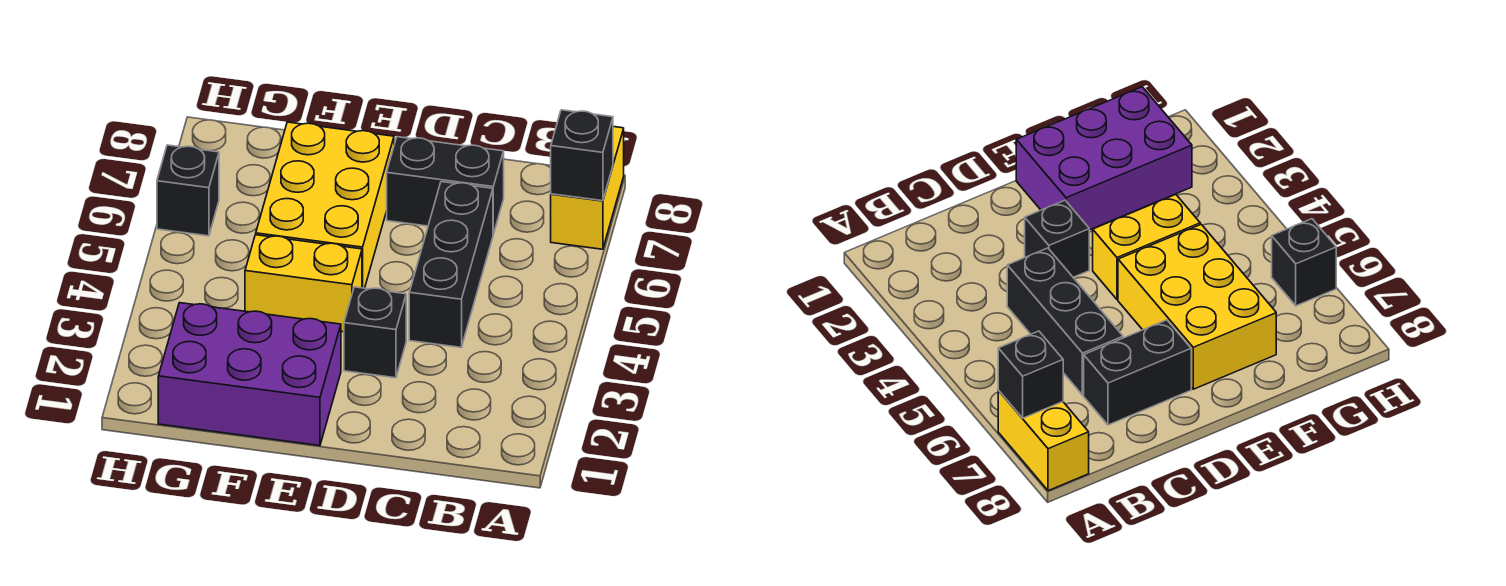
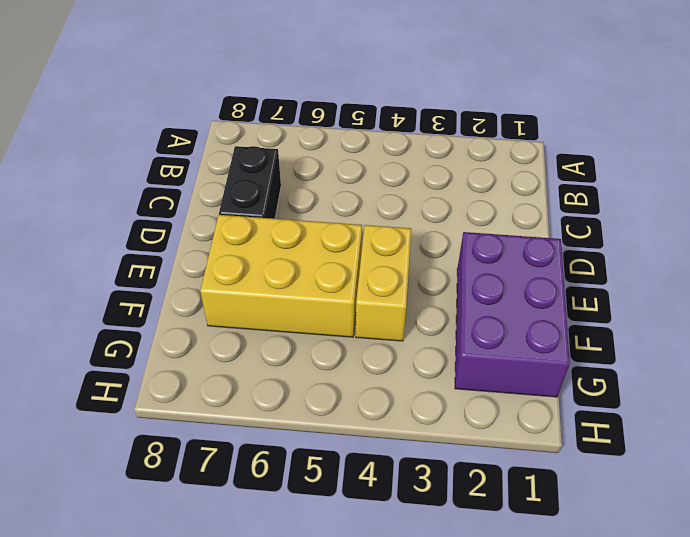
none -> yellow 1x2 brick [551,127,624,249]
none -> black 1x3 brick [409,182,493,347]

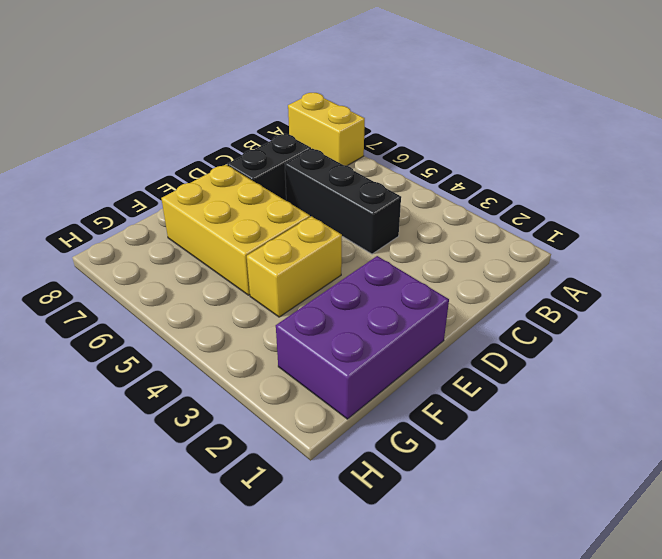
none -> black 1x1 brick [344,287,406,378]
none -> black 1x1 brick [157,145,219,236]

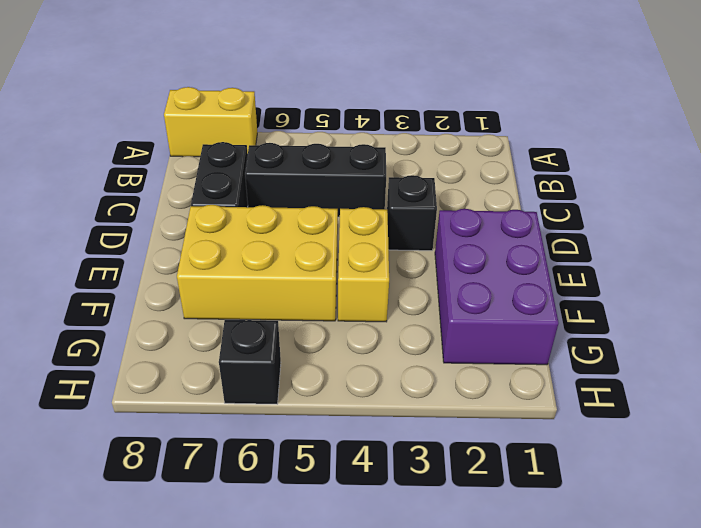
none -> black 1x1 brick [551,110,613,201]

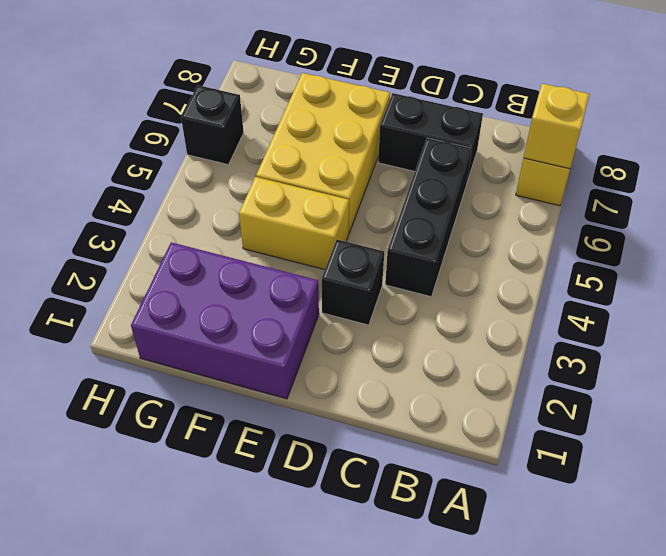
yellow 1x1 brick [524,84,590,169] -> black 1x1 brick [551,110,613,201]

